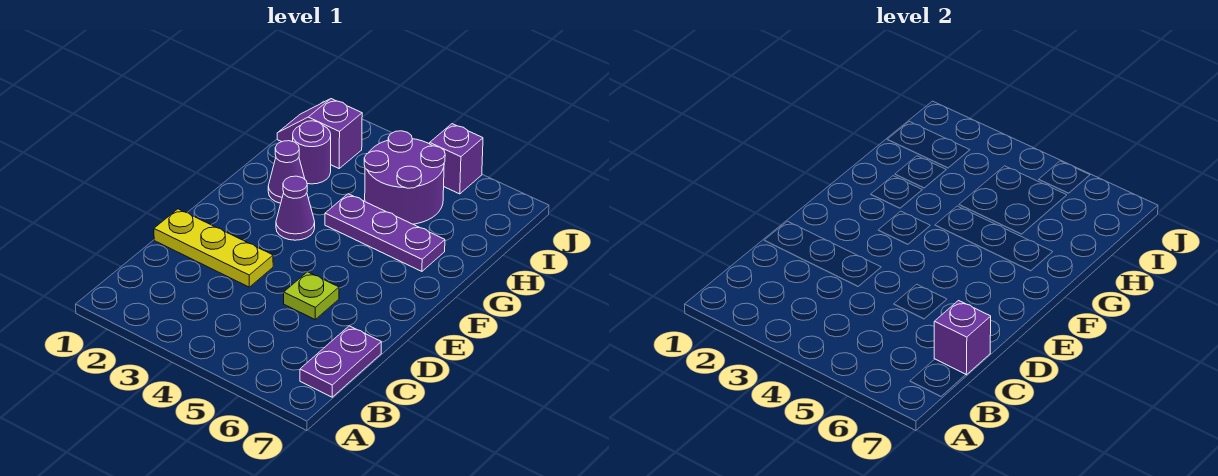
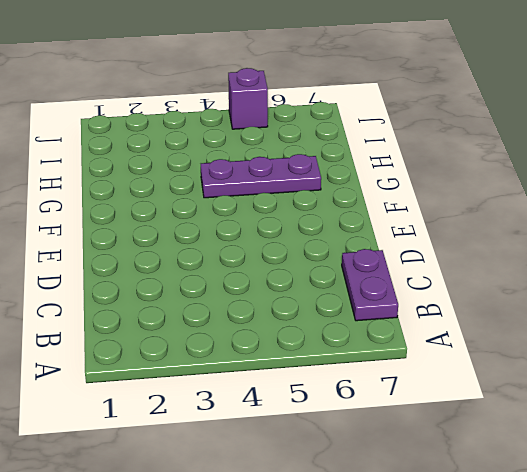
none -> yellow 1x3 plate [154,209,273,287]
none -> lime 1x1 plate [284,272,339,319]

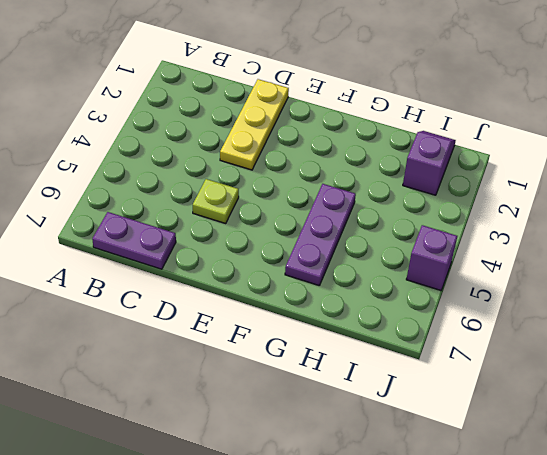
none -> purple 1x1 cone [276,176,315,240]
none -> purple 1x1 cone [268,141,305,203]

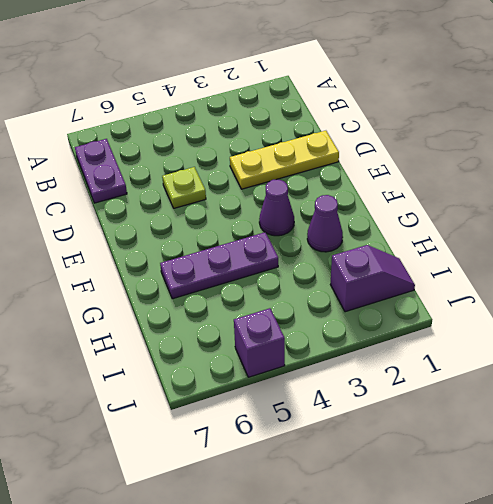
none -> purple 1x1 round brick [293,121,331,184]
none -> purple 2x2 round brick [364,131,445,224]

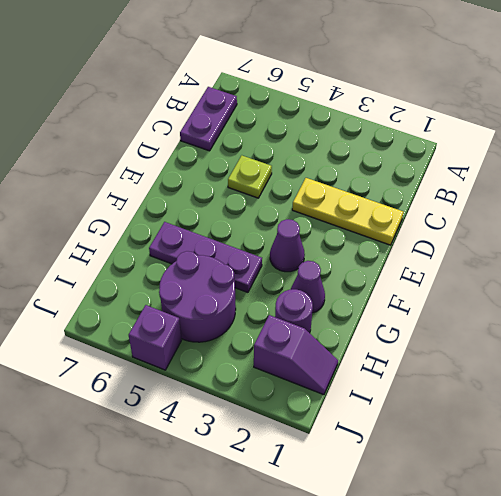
none -> purple 1x1 brick [934,301,991,375]

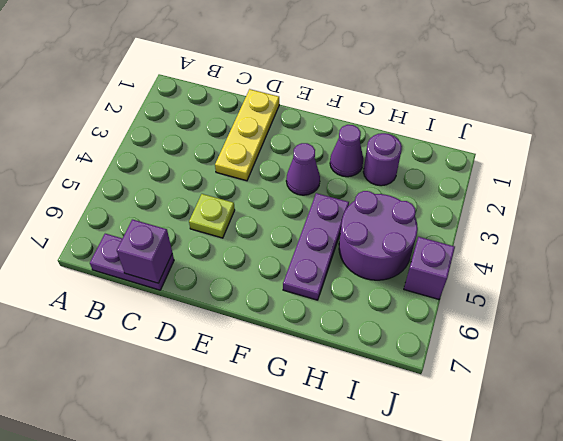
none -> purple 1x2 slope [277,99,362,168]

